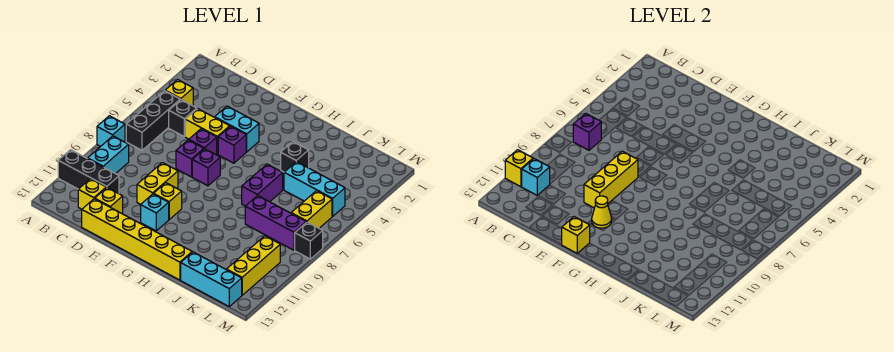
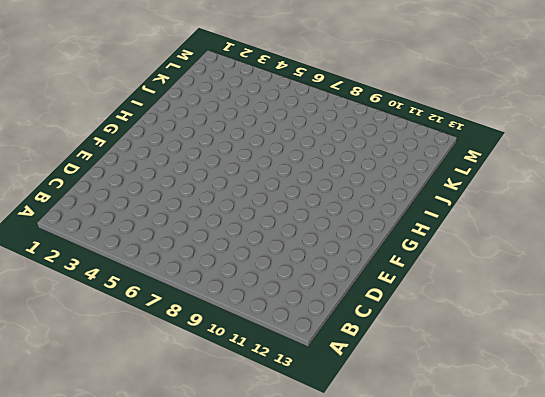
none -> cyan 1x1 brick [97,116,125,146]
none -> black 1x3 brick [58,150,119,194]
none -> yellow 1x1 brick [165,80,193,106]
none -> black 1x3 brick [126,91,180,150]

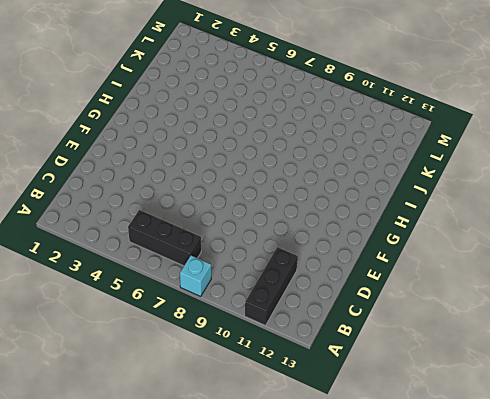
none -> yellow 1x1 brick [165,80,193,106]
none -> cyan 1x2 brick [88,136,129,174]
none -> black 1x1 brick [169,100,197,137]
none -> yellow 1x1 brick [78,179,106,209]

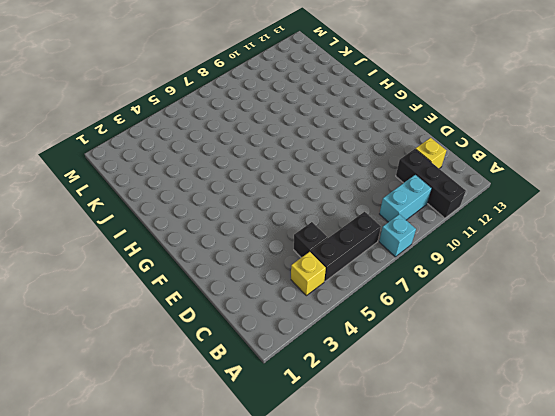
none -> yellow 1x2 brick [185,109,230,154]
none -> yellow 1x1 brick [95,188,123,214]
none -> yellow 1x6 brick [82,199,192,280]
none -> cyan 1x2 brick [215,106,259,152]

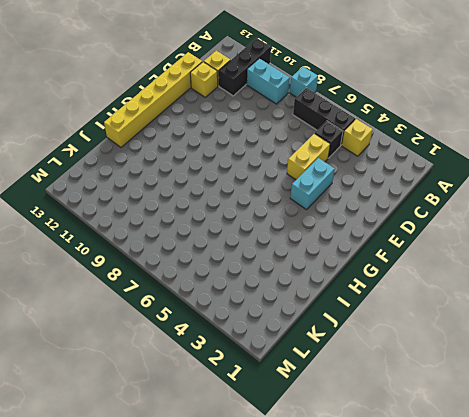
none -> purple 1x1 brick [189,129,217,155]
none -> purple 1x1 brick [176,140,204,177]
none -> yellow 1x2 brick [137,163,178,204]
none -> purple 1x1 brick [218,126,246,163]

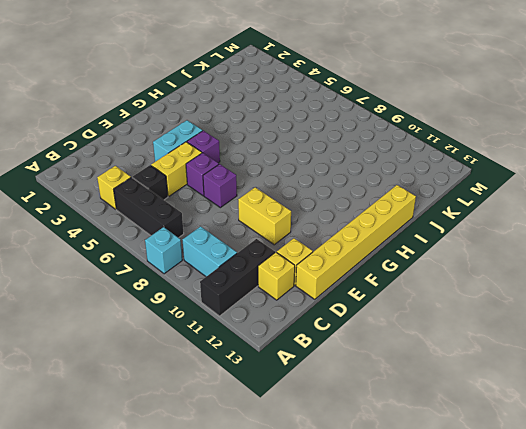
none -> purple 1x1 brick [192,149,220,186]
none -> yellow 1x1 brick [154,183,182,220]
none -> cyan 1x1 brick [141,194,169,231]
none -> black 1x1 brick [281,142,309,172]

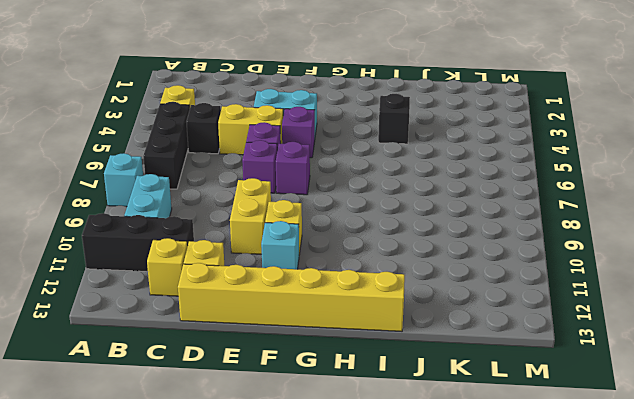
none -> purple 1x2 brick [242,164,283,206]
none -> cyan 1x3 brick [284,162,345,216]
none -> purple 1x3 brick [245,196,306,250]
none -> cyan 1x3 brick [181,252,242,306]

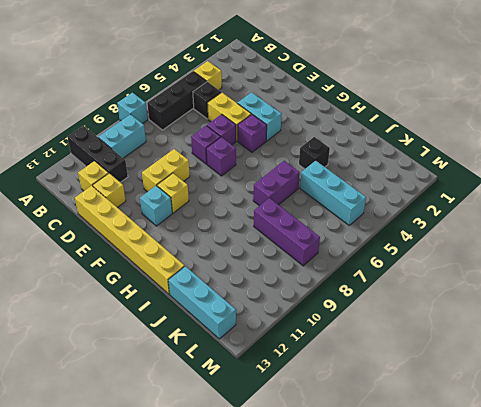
none -> yellow 1x2 brick [291,191,332,228]
none -> yellow 1x3 brick [227,236,280,295]
none -> black 1x1 brick [295,222,323,259]
none -> yellow 1x1 brick [505,150,533,187]

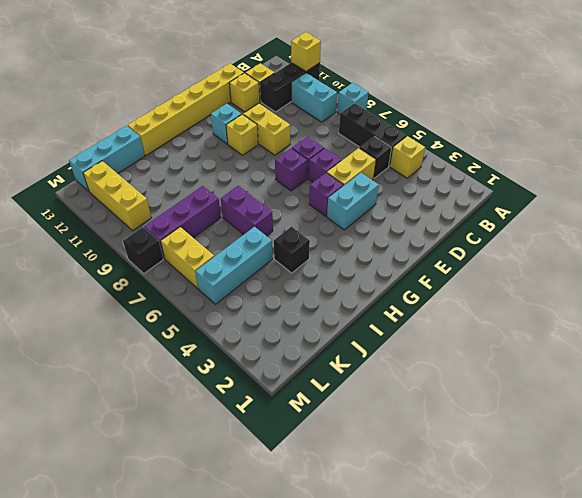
none -> purple 1x1 brick [573,113,601,150]
none -> cyan 1x1 brick [521,159,550,196]
none -> yellow 1x3 brick [584,151,638,208]
none -> yellow 1x1 cone [592,196,612,228]

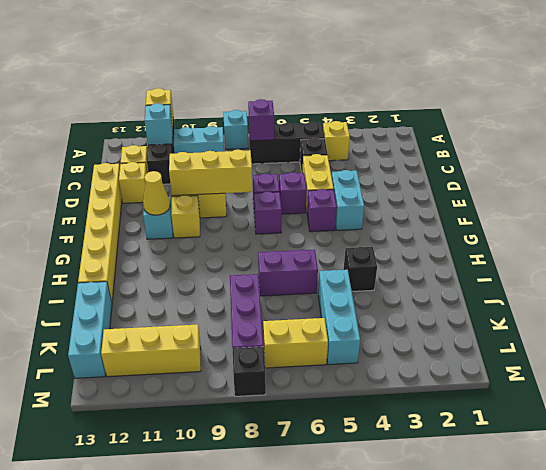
none -> yellow 1x1 brick [562,217,590,254]

